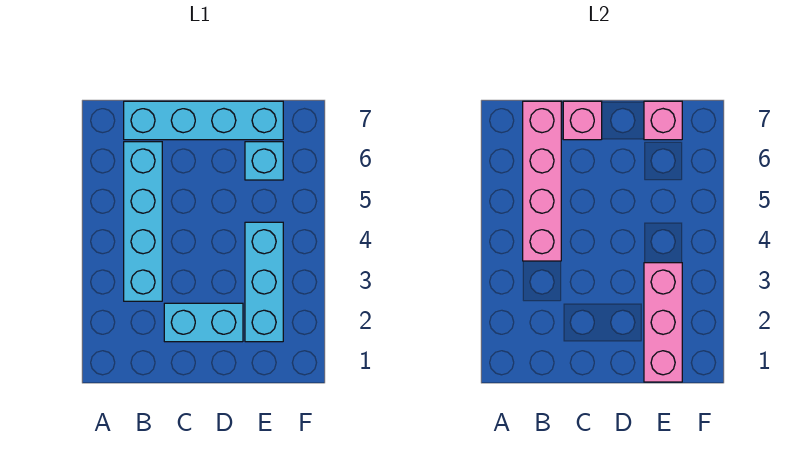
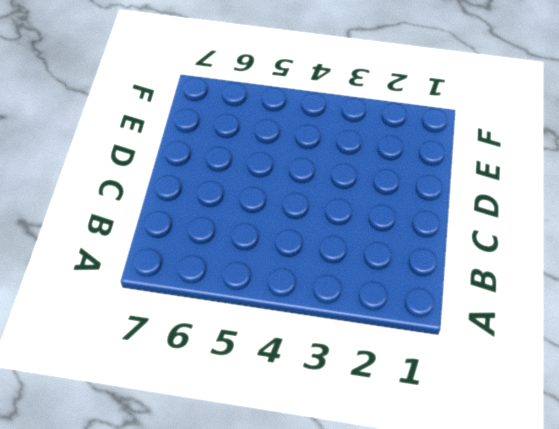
none -> cyan 1x4 brick [124,142,162,301]
none -> cyan 1x4 brick [124,101,283,140]

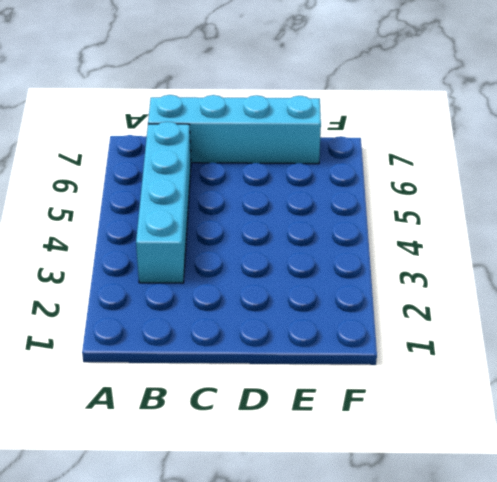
none -> cyan 1x2 brick [164,303,243,342]
none -> cyan 1x3 brick [245,222,283,342]

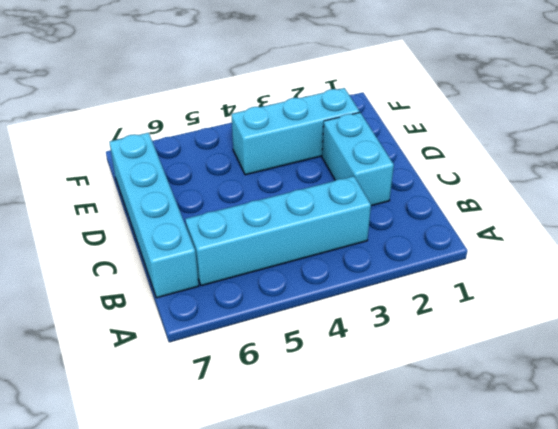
none -> cyan 1x1 brick [245,142,283,180]
none -> pink 1x4 brick [523,101,561,261]

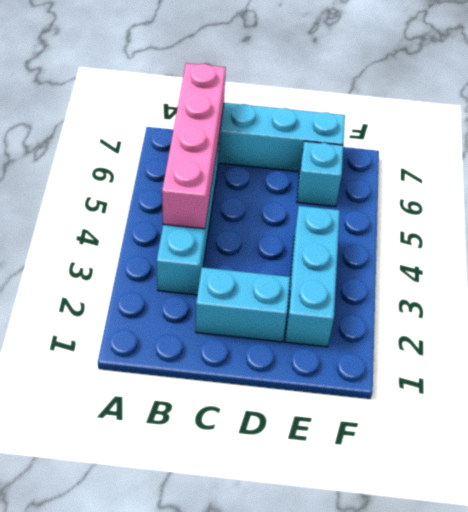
none -> pink 1x1 brick [563,101,602,140]
none -> pink 1x3 brick [644,263,682,382]

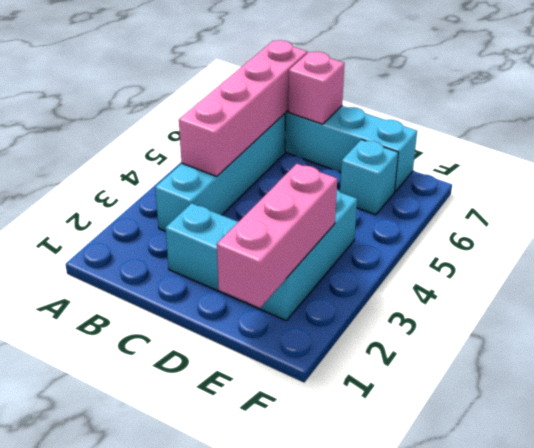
none -> pink 1x1 brick [644,101,682,140]

